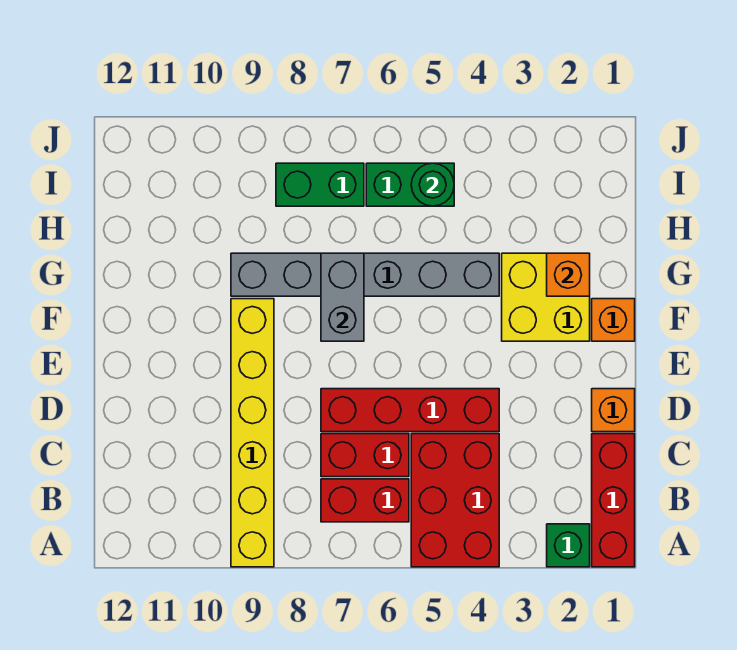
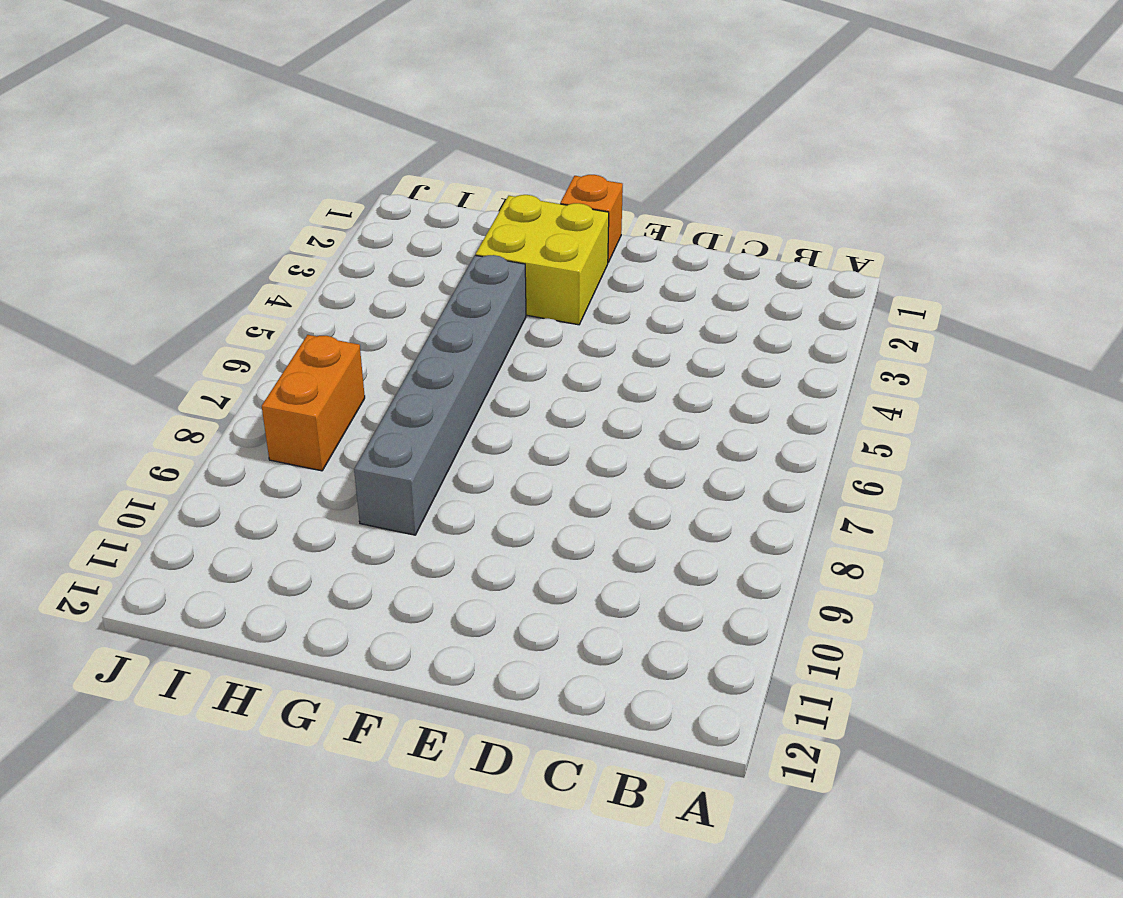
orange 1x2 brick [262,335,365,471] -> green 1x2 brick [276,163,364,206]
none -> red 1x3 brick [592,434,635,567]
none -> green 1x1 brick [547,524,590,567]
none -> red 2x3 brick [411,434,499,567]

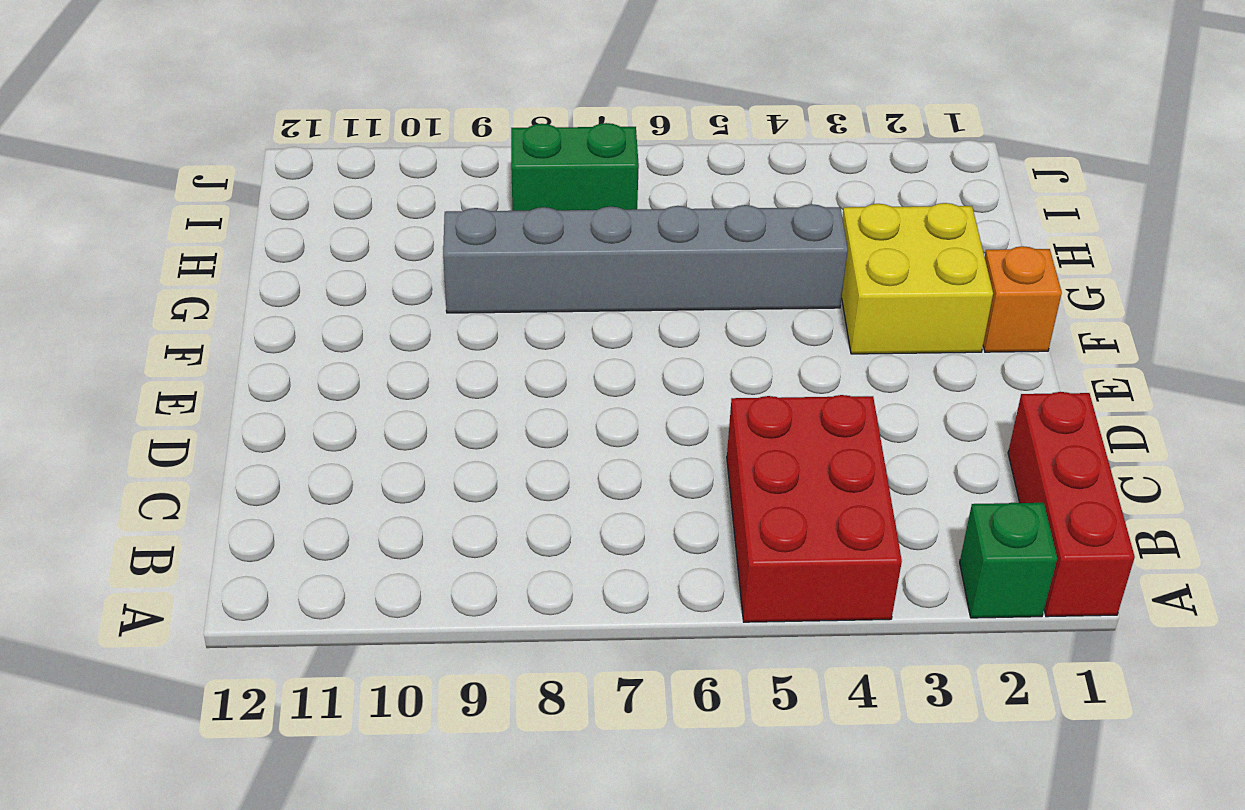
none -> yellow 1x6 brick [231,299,274,567]
none -> red 1x2 brick [321,479,409,522]
none -> red 1x2 brick [321,434,409,477]

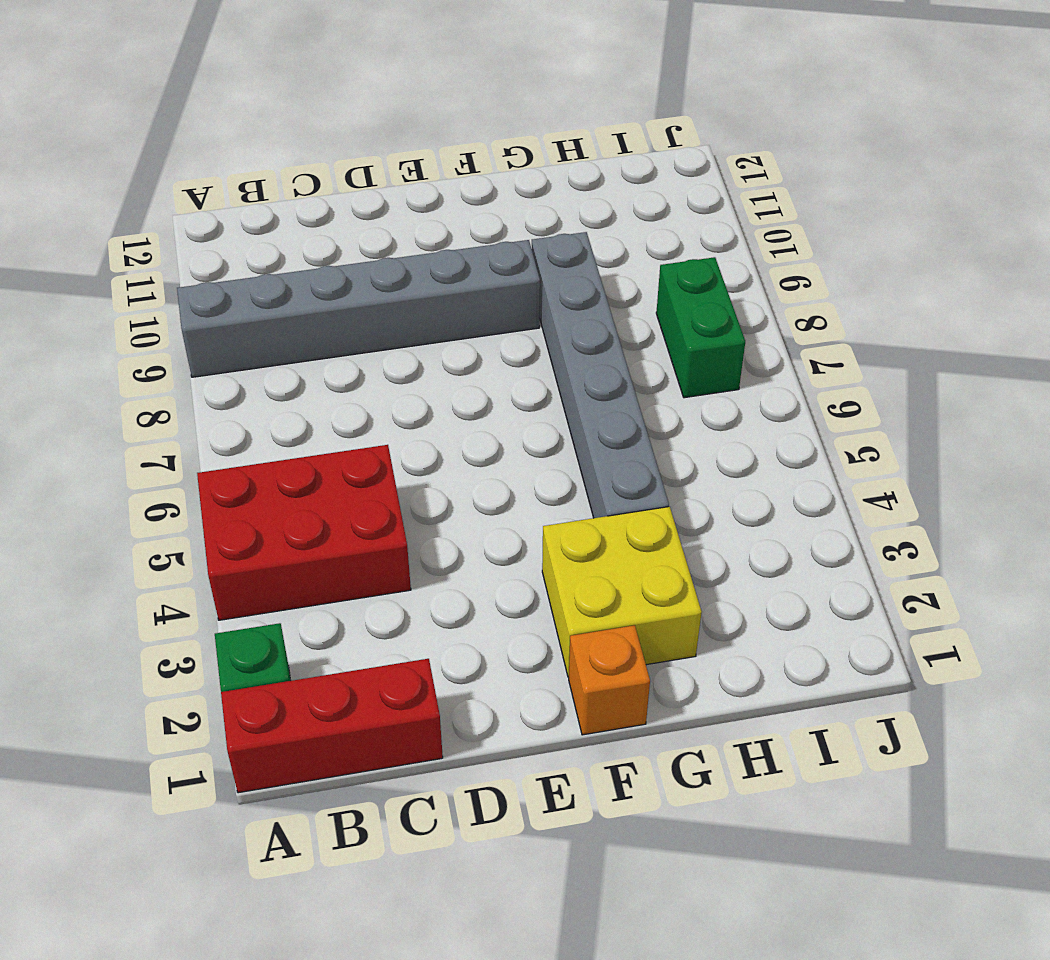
grey 1x6 brick [177,240,540,377] -> yellow 1x6 brick [231,299,274,567]
none -> red 1x2 brick [321,479,409,522]
none -> red 1x2 brick [321,434,409,477]
none -> orange 1x1 brick [592,389,635,432]

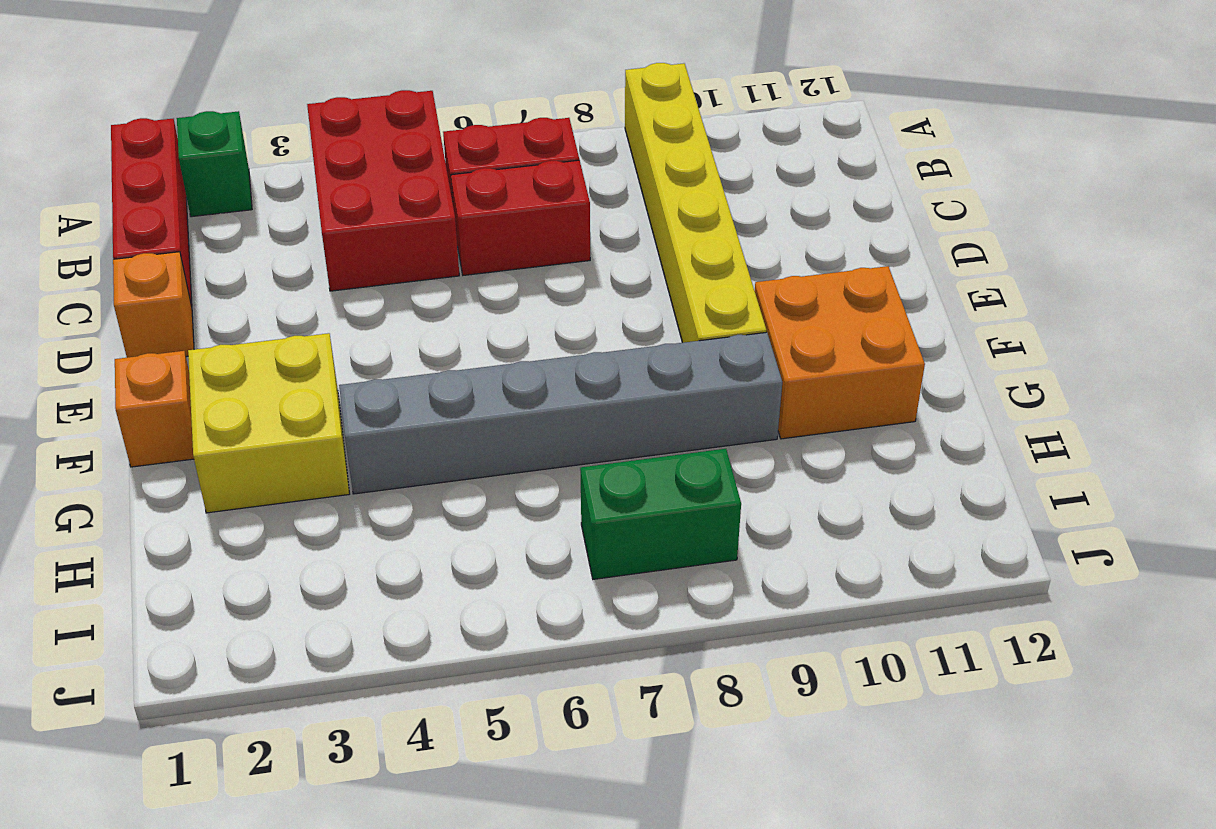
orange 2x2 brick [755,266,925,439] -> none
none -> red 1x4 brick [321,389,499,432]
none -> green 1x2 brick [366,163,454,206]
none -> grey 1x2 brick [321,253,364,341]

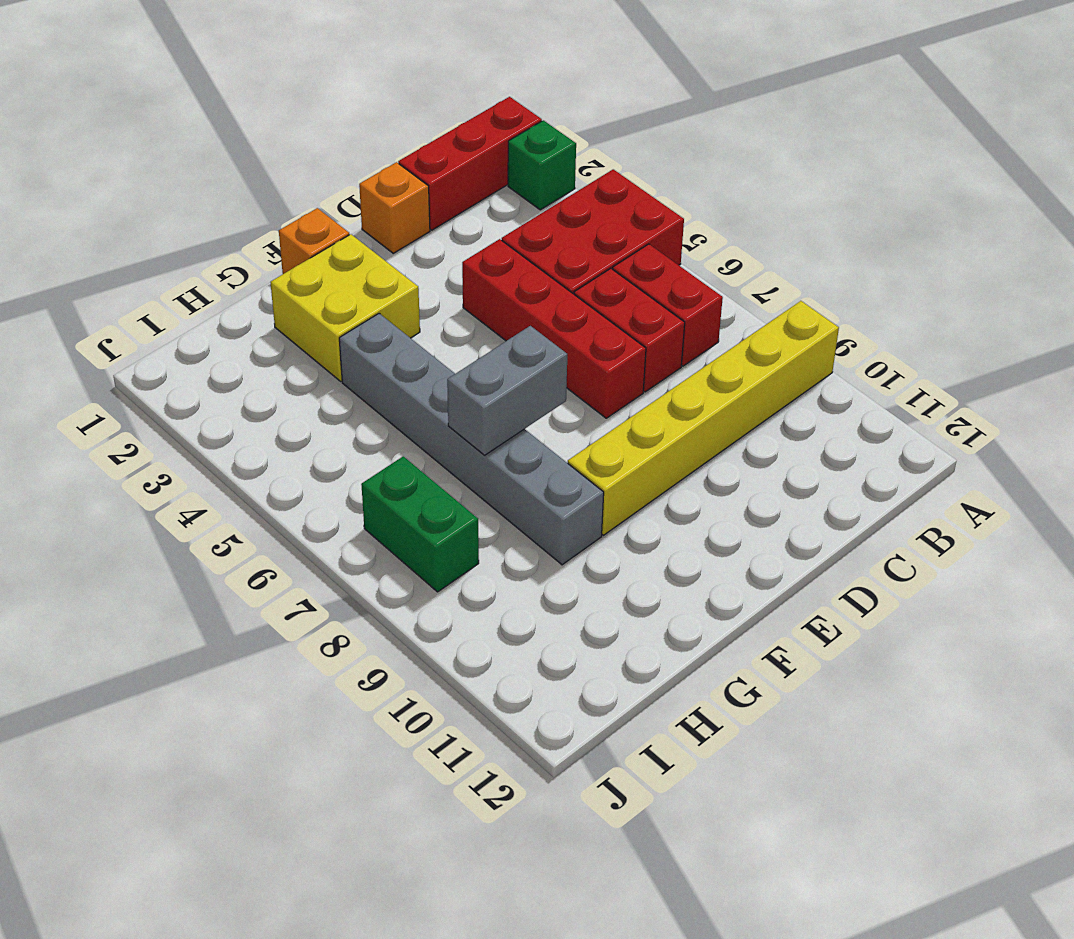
none -> green 1x2 brick [366,163,454,206]
none -> orange 1x1 brick [547,253,590,296]
none -> green 1x1 round brick [411,163,454,206]

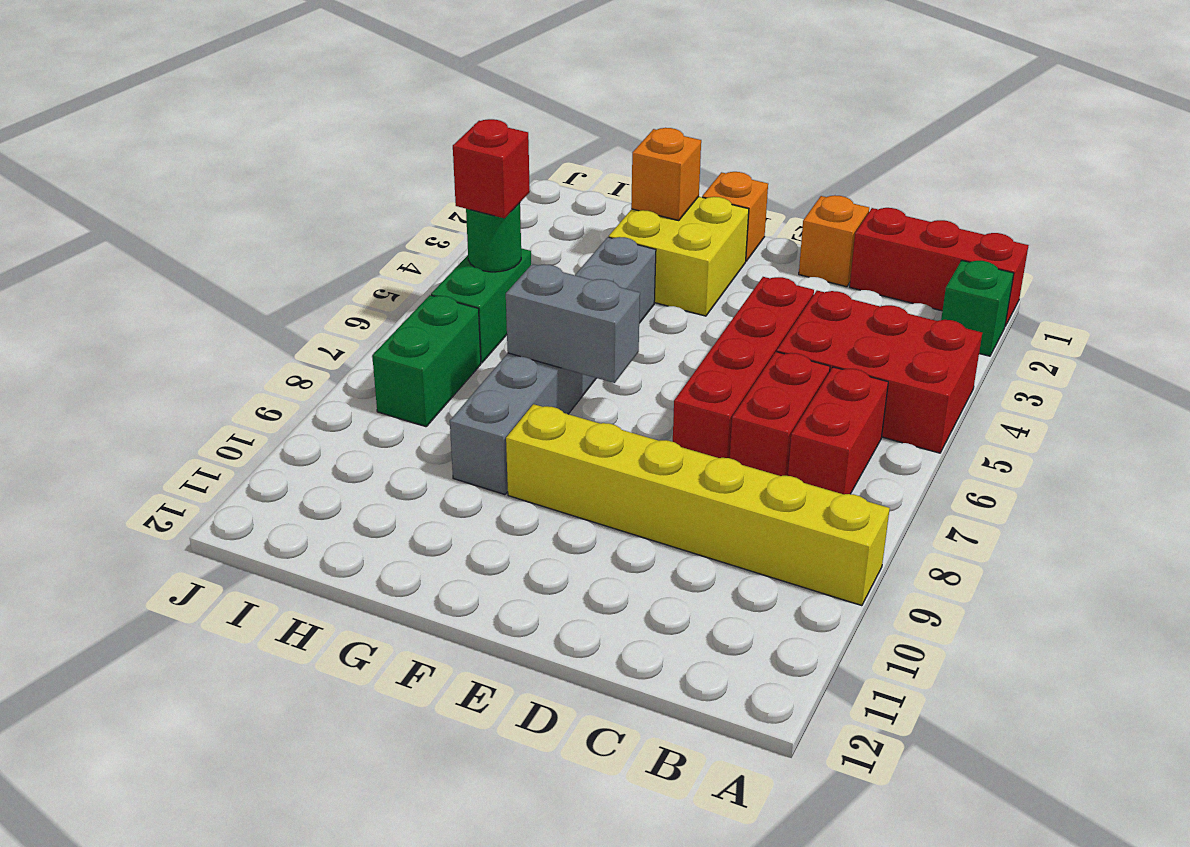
red 1x1 brick [453,119,530,218] -> none

